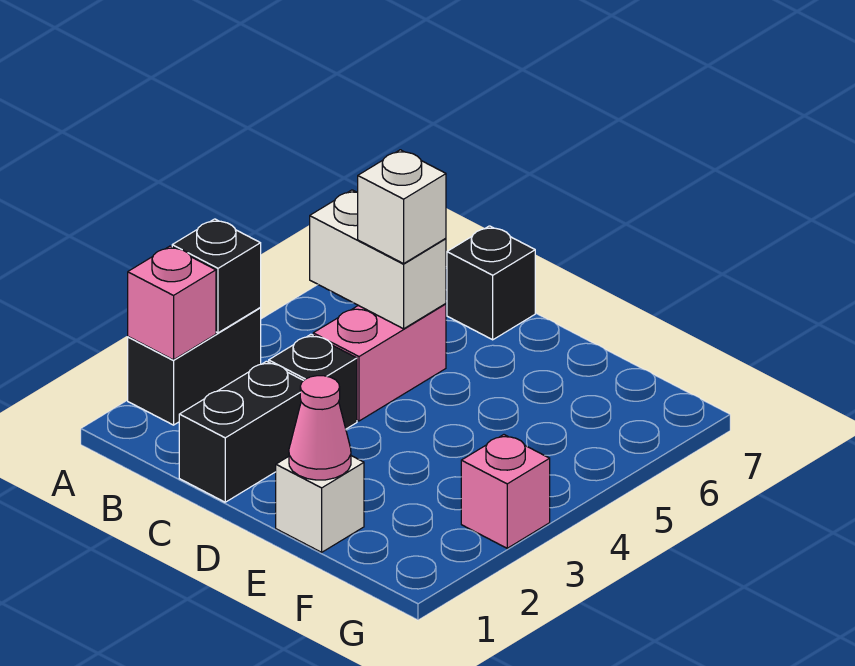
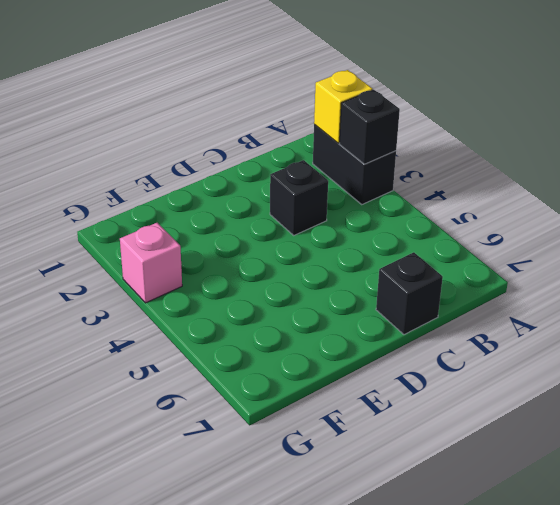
yellow 1x1 brick [314,70,372,143] -> pink 1x1 brick [128,246,216,360]
none -> black 1x2 brick [179,361,303,502]
none -> pink 1x2 brick [313,304,446,421]
none -> white 1x1 brick [276,456,364,552]

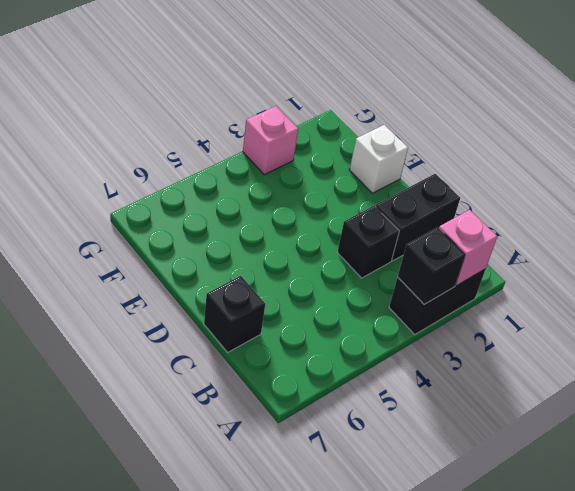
none -> pink 1x2 brick [313,304,446,421]
none -> white 1x2 brick [310,190,446,329]
none -> pink 1x1 cone [289,376,351,480]

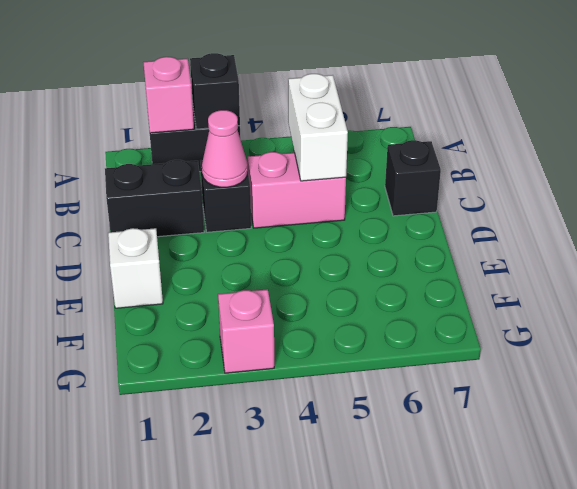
pink 1x1 cone [202,110,248,187] -> pink 1x1 cone moved to [289,376,351,480]
none -> white 1x1 brick [358,150,446,264]

